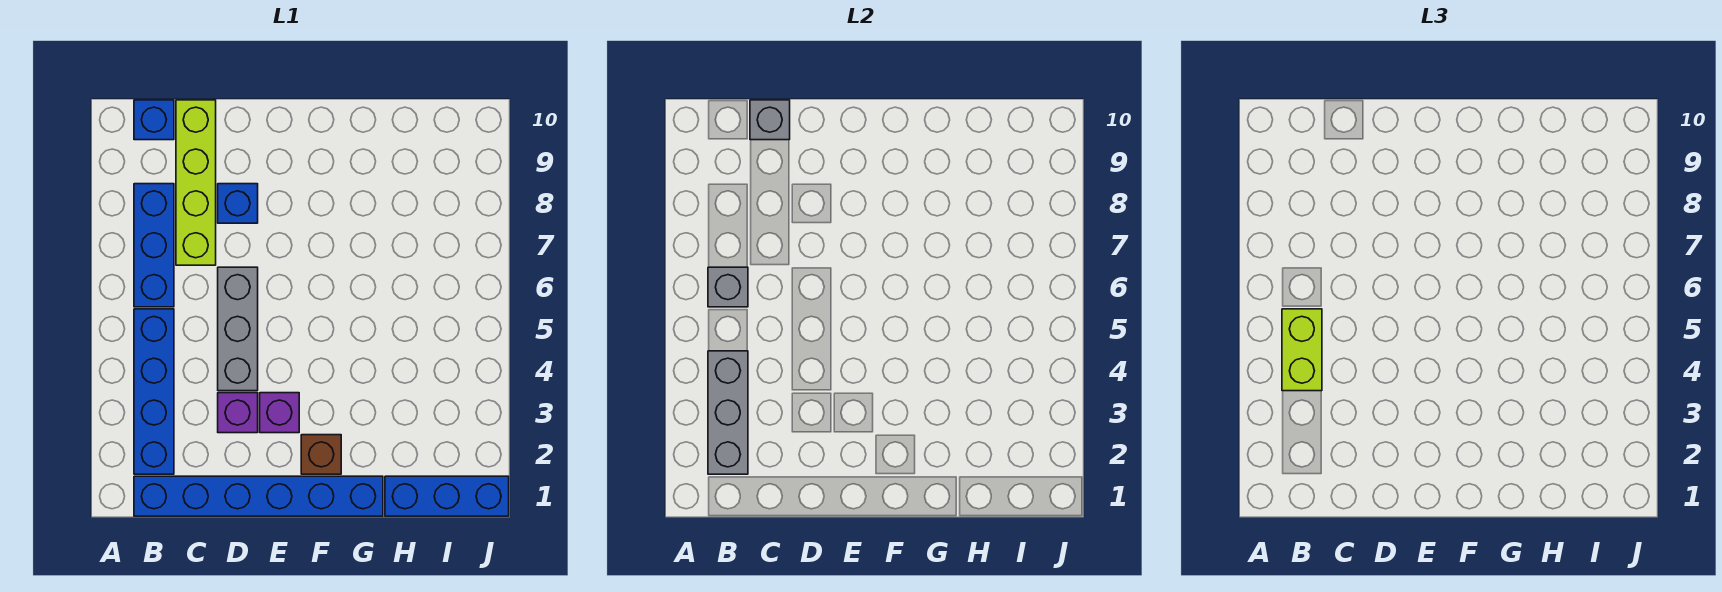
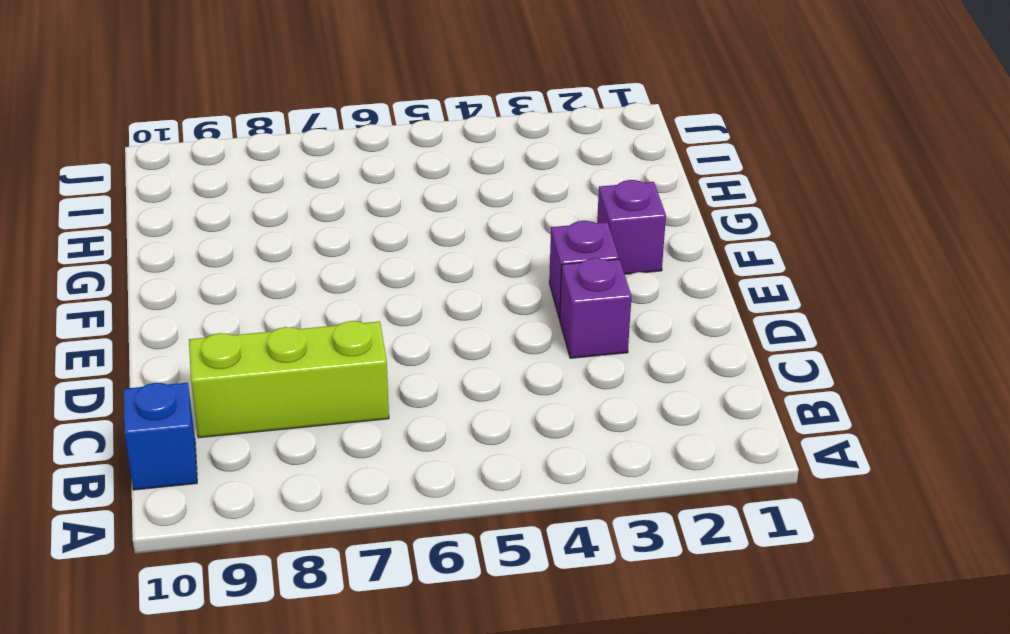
lime 1x3 brick [189,321,389,438] -> lime 1x4 brick [176,100,216,265]
purple 1x1 brick [597,180,666,274] -> brown 1x1 brick [301,435,341,474]
none -> blue 1x6 brick [134,476,383,516]
none -> blue 1x4 brick [134,309,174,474]
none -> blue 1x3 brick [134,184,174,307]

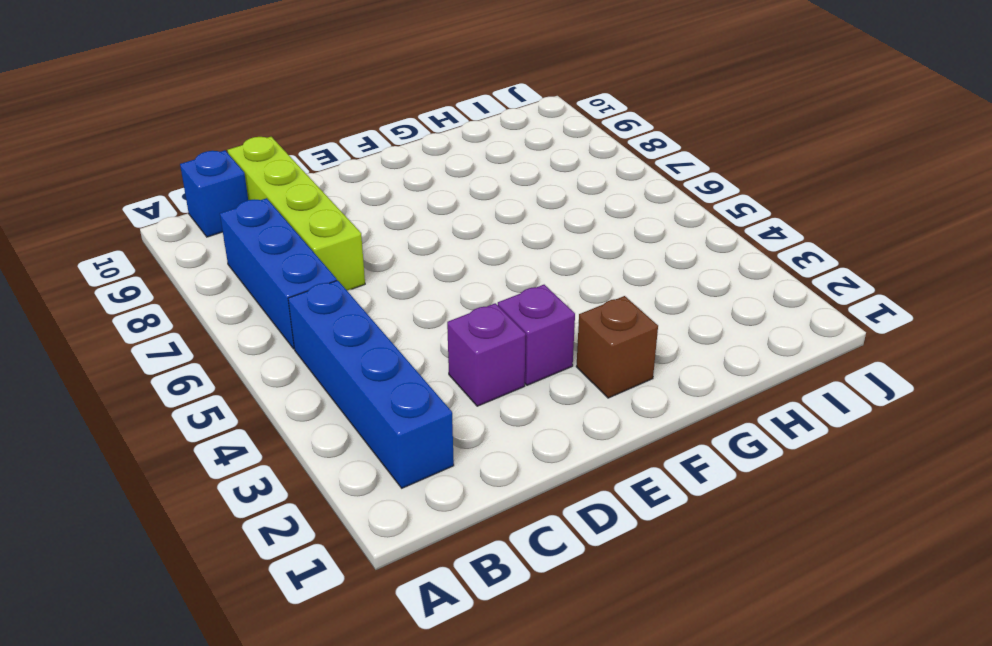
none -> blue 1x6 brick [134,476,383,516]
none -> grey 1x3 brick [218,267,258,391]
none -> blue 1x1 brick [218,184,258,223]

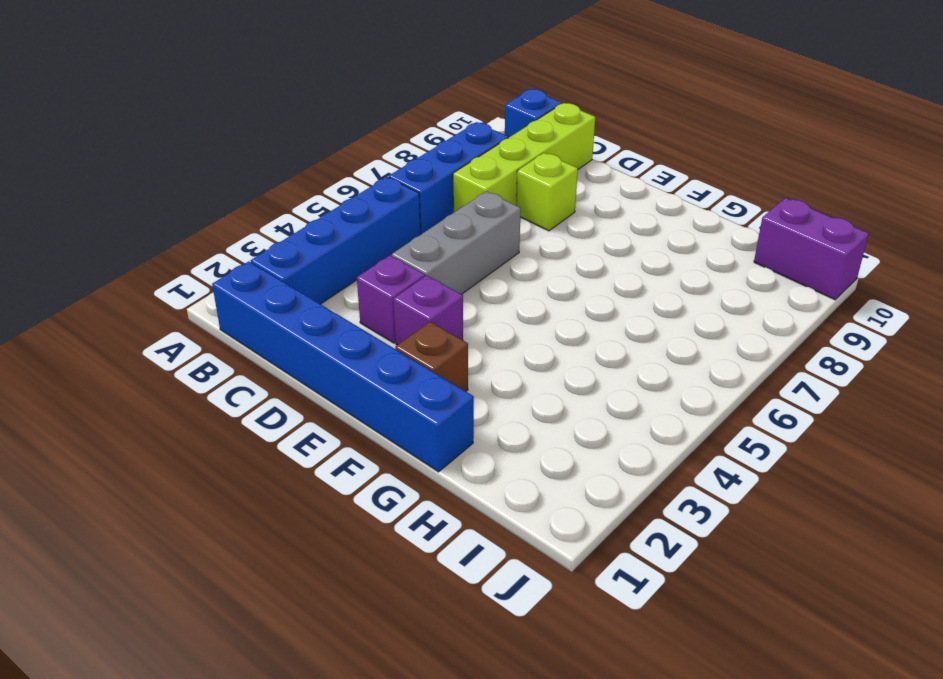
lime 1x1 brick [516,153,578,231] -> blue 1x1 brick [218,184,258,223]
purple 1x2 brick [754,198,869,300] -> none
none -> blue 1x3 brick [385,476,509,516]
none -> grey 1x3 brick [708,351,748,474]
none -> grey 1x1 brick [708,267,748,307]

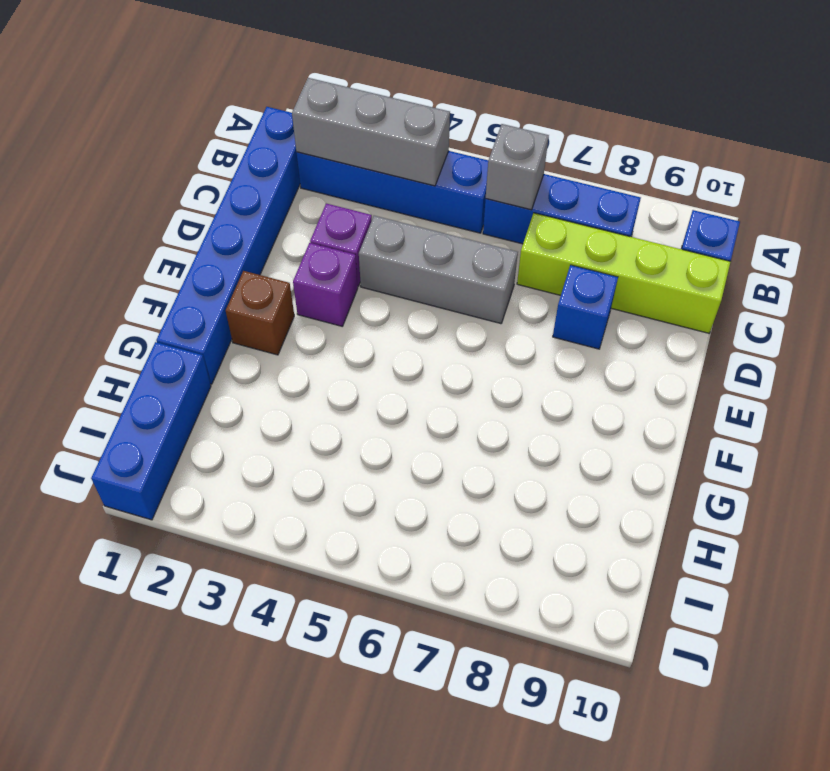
none -> grey 1x1 brick [750,100,790,140]
none -> lime 1x2 brick [1282,309,1322,391]

